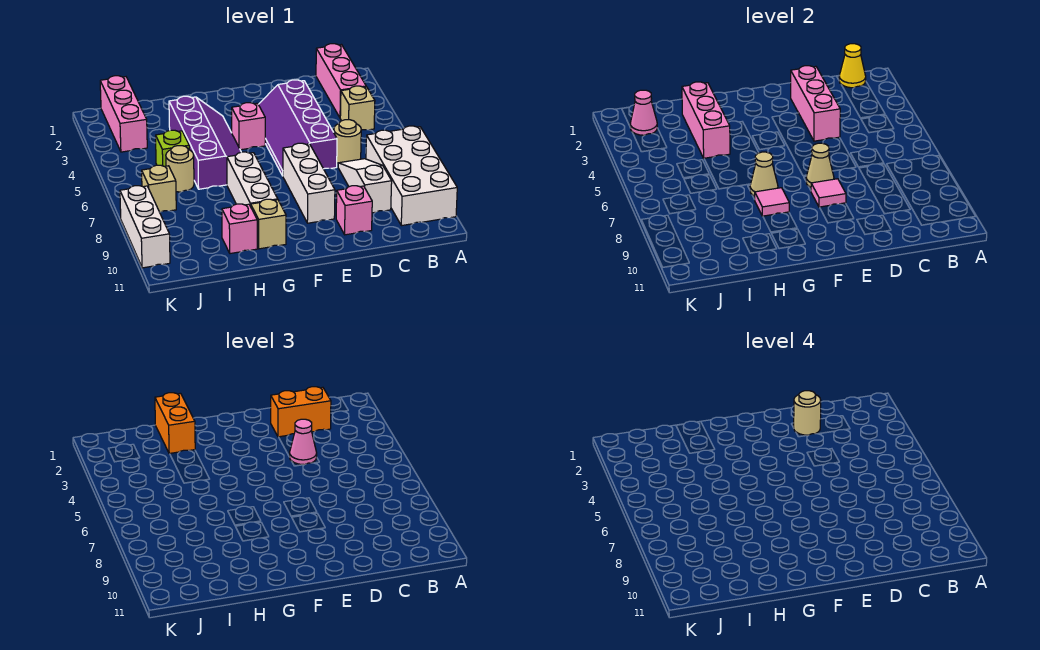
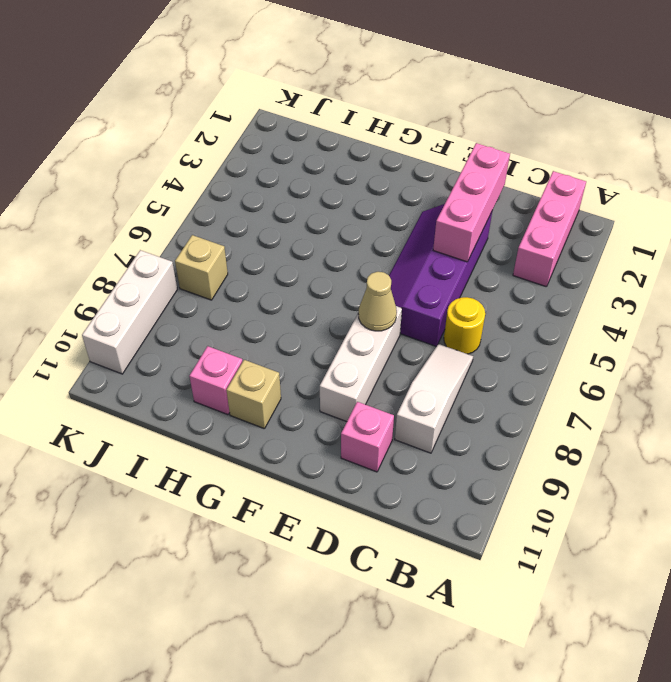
yellow 1x1 round brick [444,297,485,354] -> tan 1x1 round brick [334,120,361,163]
none -> white 2x4 brick [366,126,457,226]
none -> tan 1x1 brick [340,86,375,130]
none -> pink 1x1 brick [232,103,265,150]
none -> purple 2x4 slope [169,96,241,189]

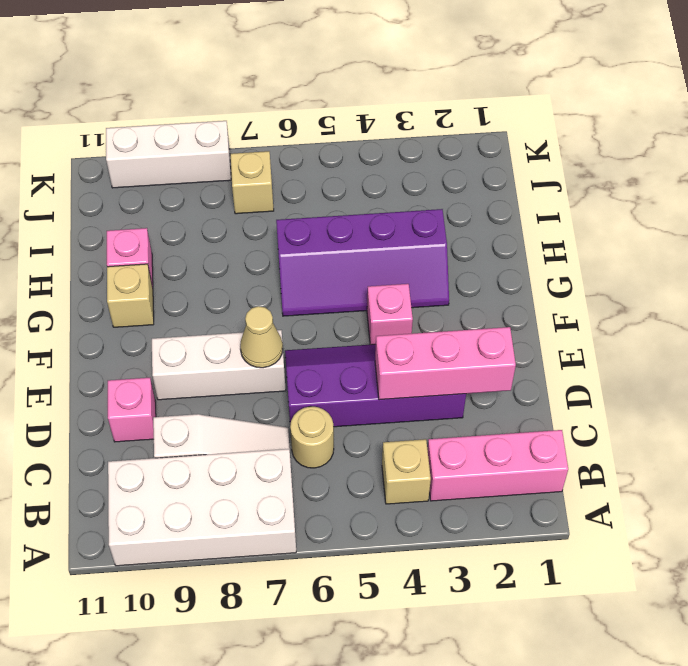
none -> white 1x3 brick [227,152,278,206]
none -> lime 1x1 brick [156,130,189,166]
none -> tan 1x1 round brick [166,146,194,192]
none -> pink 1x3 brick [100,76,147,152]

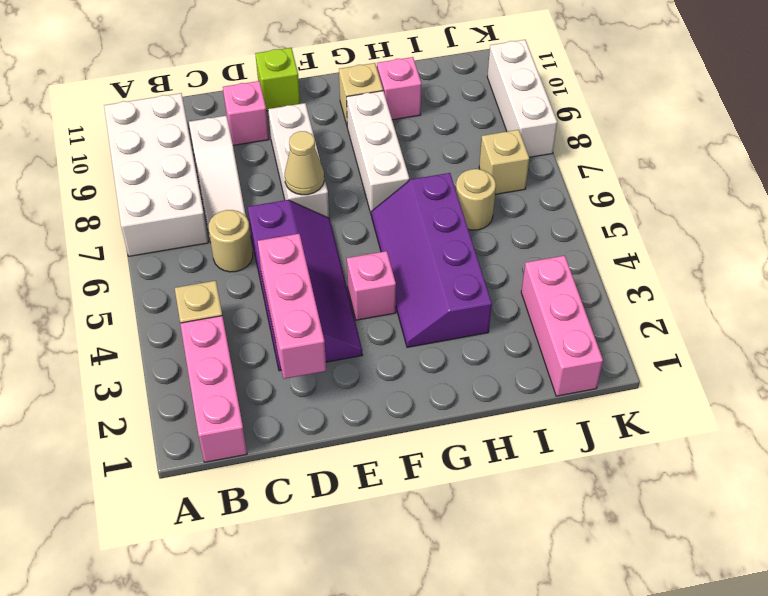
lime 1x1 brick [255,48,300,111] -> lime 1x1 brick moved to [156,130,189,166]
none -> yellow 1x1 cone [839,44,866,88]
none -> pink 1x1 tile [811,179,846,207]
none -> tan 1x1 cone [750,152,778,196]
none -> pink 1x1 tile [755,188,789,216]

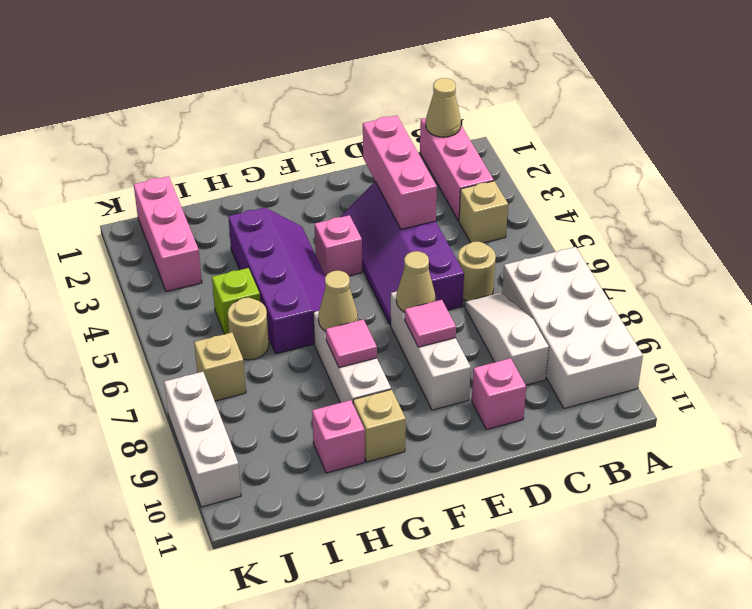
tan 1x1 cone [426,78,461,137] -> yellow 1x1 cone [839,44,866,88]
none -> pink 1x3 brick [682,82,730,158]
none -> pink 1x1 cone [630,90,657,135]
none -> orange 1x2 brick [271,387,331,437]
none -> pink 1x1 cone [290,419,317,465]

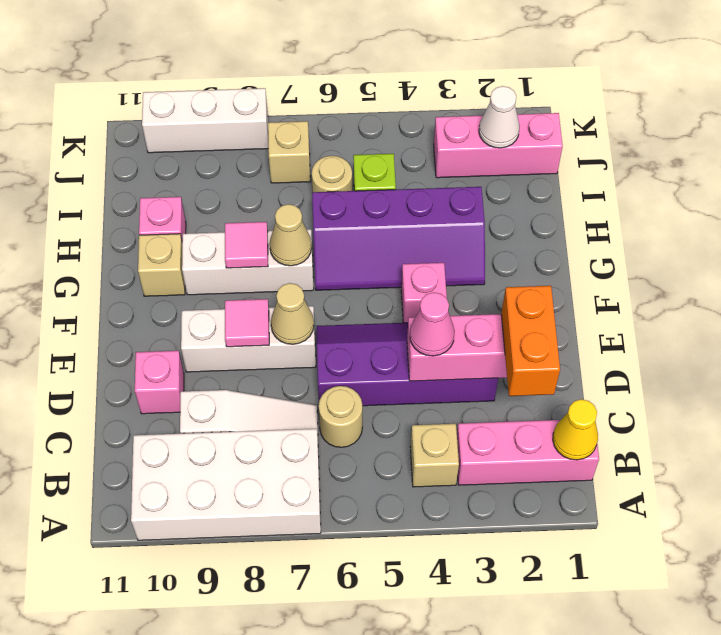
white 1x1 cone [479,86,520,148] -> pink 1x1 cone [630,90,657,135]
none -> pink 1x3 brick [682,82,730,158]
none -> orange 1x2 brick [155,393,195,454]
none -> tan 1x1 round brick [793,391,821,435]

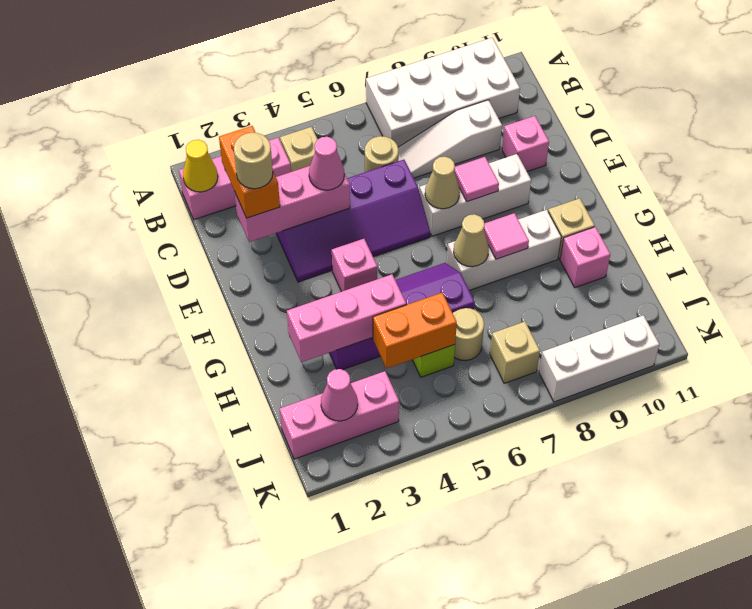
orange 1x2 brick [373,293,457,368] -> orange 1x2 brick moved to [155,393,195,454]

